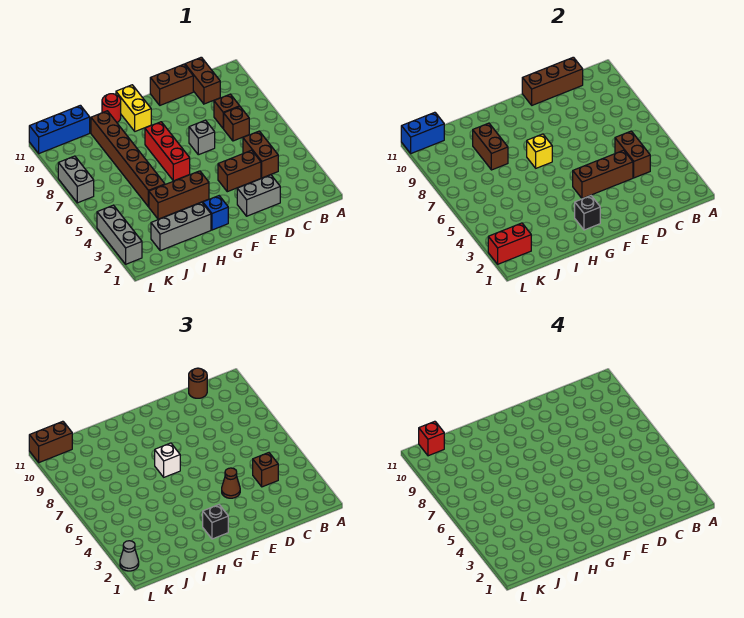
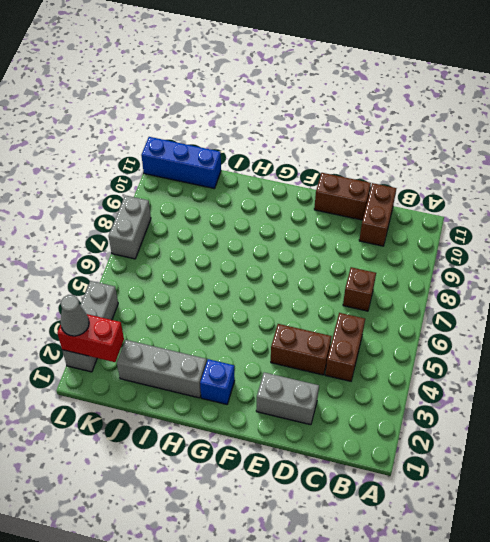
none -> brown 1x1 brick [214,94,240,128]
none -> grey 1x1 brick [189,120,215,155]
none -> brown 1x3 brick [149,171,209,219]
none -> red 1x3 brick [145,122,190,181]

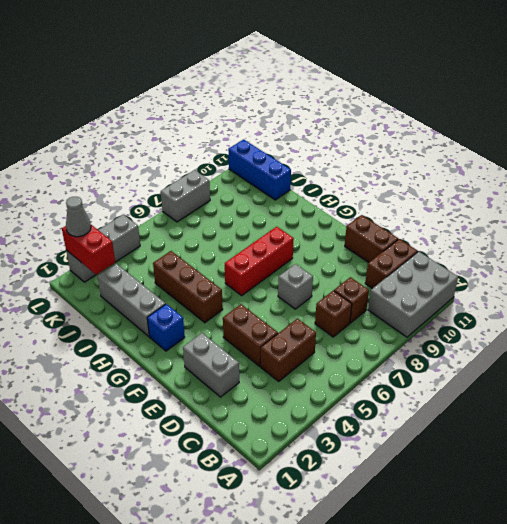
grey 2x3 brick [368,252,458,337] -> none
none -> yellow 1x2 brick [116,85,151,131]
none -> red 1x1 round brick [102,94,121,122]
none -> brown 1x6 brick [91,111,165,207]
none -> brown 1x2 brick [615,131,650,178]

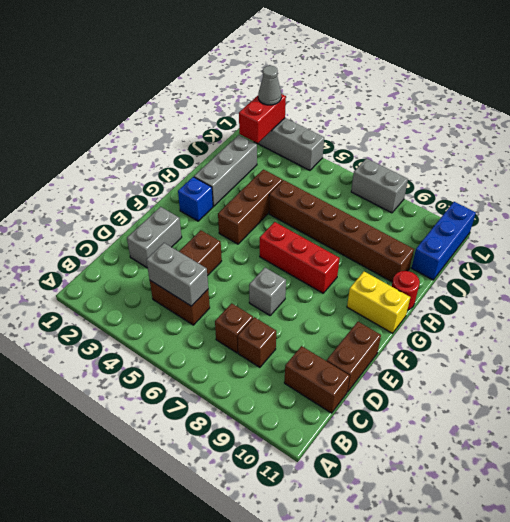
grey 1x2 brick [146,243,208,306] -> brown 1x2 brick [615,131,650,178]
none -> brown 1x3 brick [522,57,583,105]
none -> brown 1x3 brick [573,150,633,198]
none -> black 1x1 brick [575,196,600,230]
none -> yellow 1x1 brick [527,134,552,168]

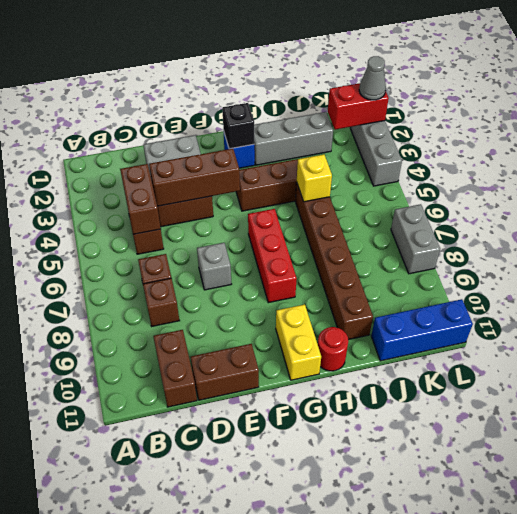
yellow 1x1 brick [297,154,332,202] -> yellow 1x1 brick moved to [527,134,552,168]
none -> brown 1x3 brick [522,57,583,105]
none -> brown 1x2 brick [473,123,508,170]
none -> blue 1x2 brick [401,112,444,153]
none -> brown 1x1 brick [253,453,278,487]

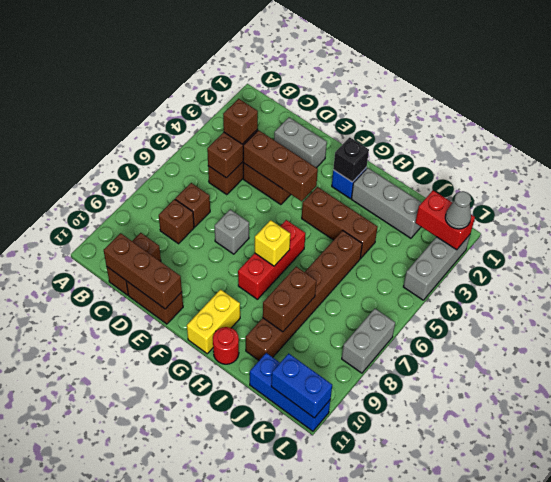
none -> brown 1x1 round brick [189,368,207,398]
none -> brown 1x1 cone [222,468,240,498]
none -> black 1x1 brick [203,505,228,539]
none -> white 1x1 brick [155,443,180,477]

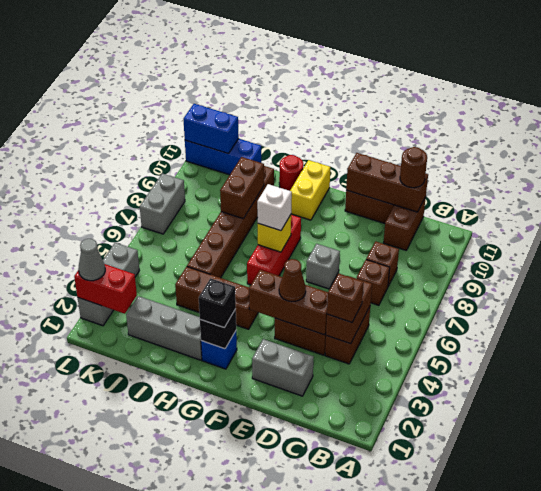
none -> brown 1x2 brick [29,421,72,462]
none -> red 1x1 brick [419,421,444,456]

